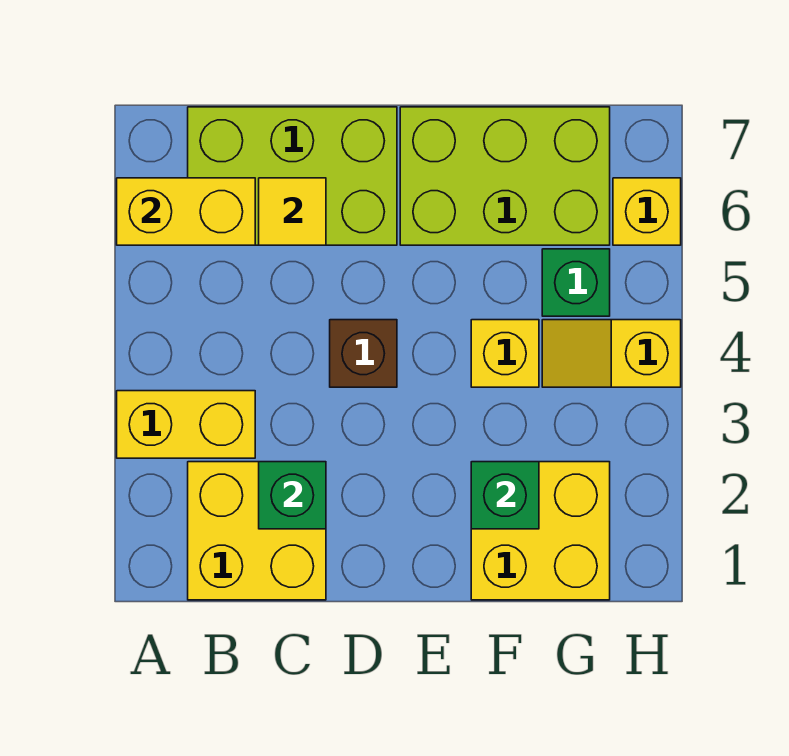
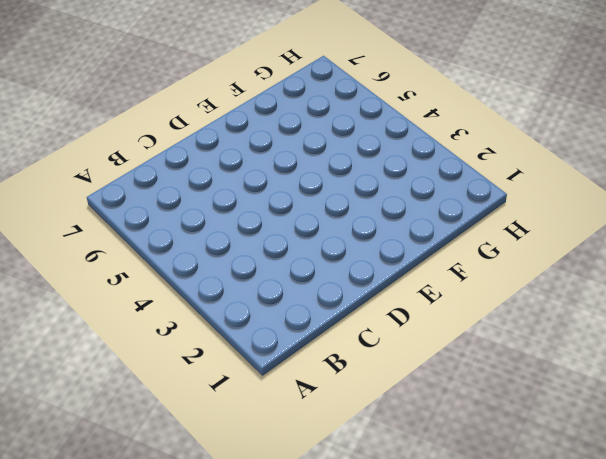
none -> yellow 1x2 brick [117,391,255,458]
none -> yellow 2x2 brick [188,462,326,600]
none -> lime 2x3 brick [188,107,397,245]

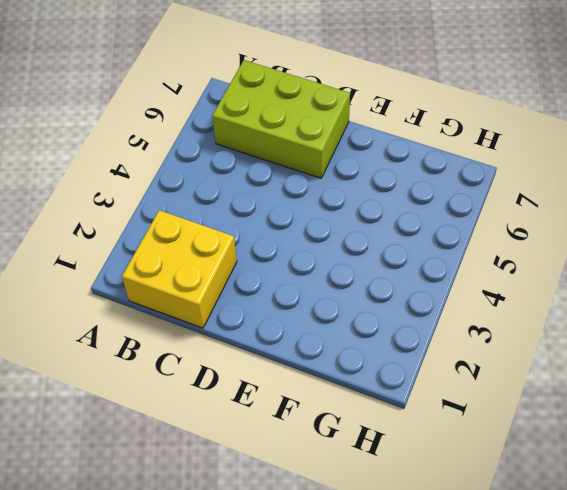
none -> yellow 1x2 brick [117,391,255,458]
none -> brown 1x1 brick [330,320,397,387]
none -> lime 2x3 brick [400,107,610,245]

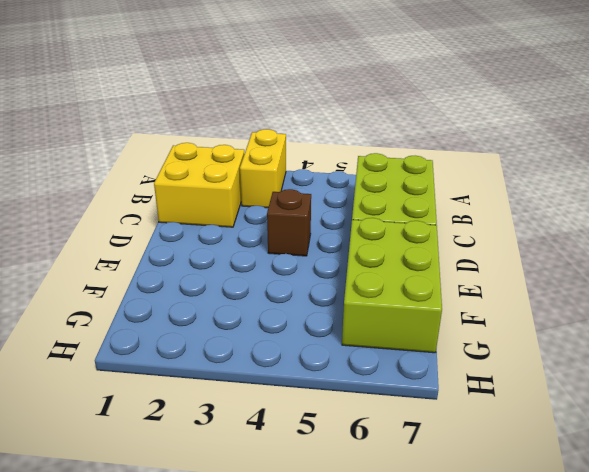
none -> yellow 2x2 brick [471,462,610,600]
none -> yellow 1x1 brick [471,320,539,387]
none -> yellow 1x2 slope [542,320,681,387]

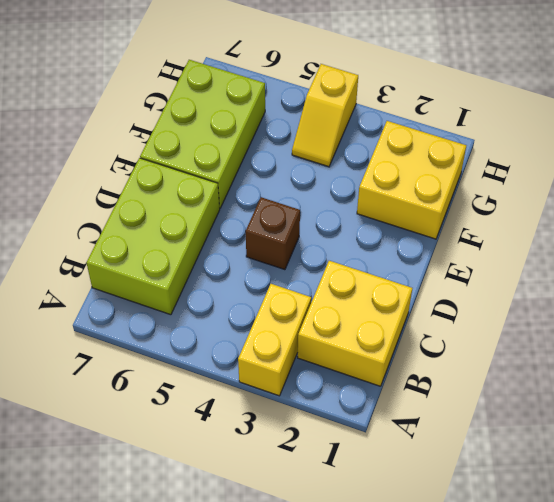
none -> yellow 1x1 brick [471,320,539,387]
none -> green 1x1 brick [542,249,610,316]
none -> yellow 1x1 brick [613,178,681,245]

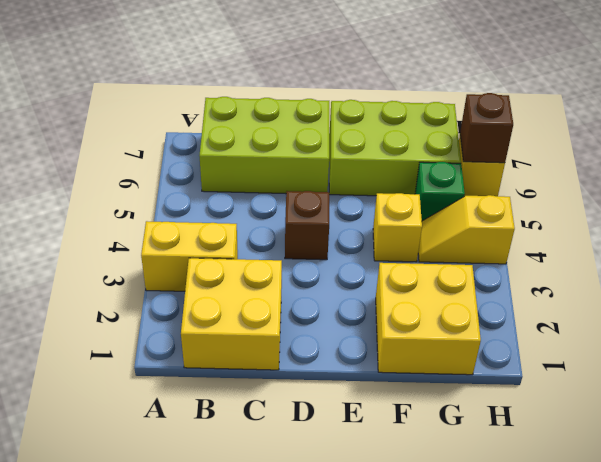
brown 1x1 brick [460,93,513,163] -> none
none -> yellow 1x2 brick [117,178,255,245]
none -> green 1x1 brick [259,462,326,529]
none -> yellow 1x1 tile [259,178,326,245]

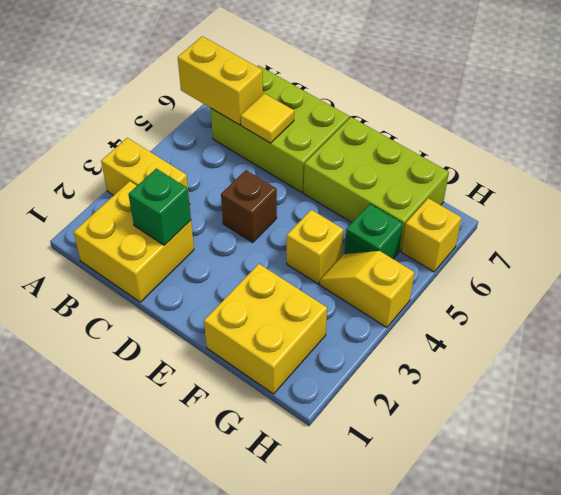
none -> green 1x1 brick [471,462,539,529]

